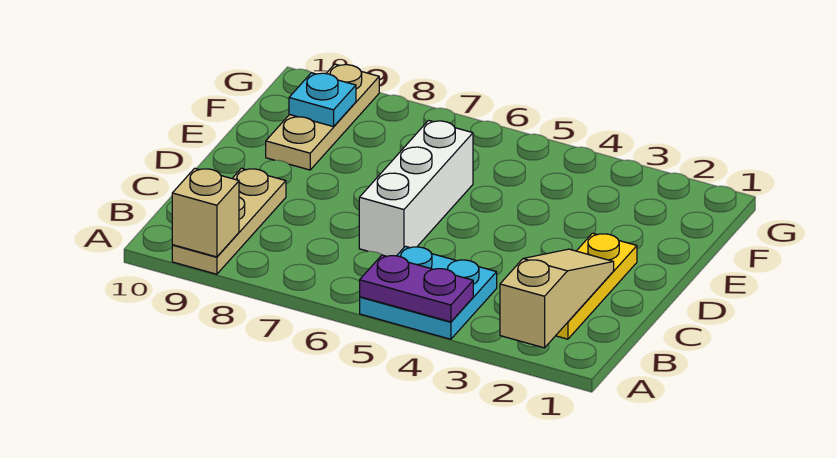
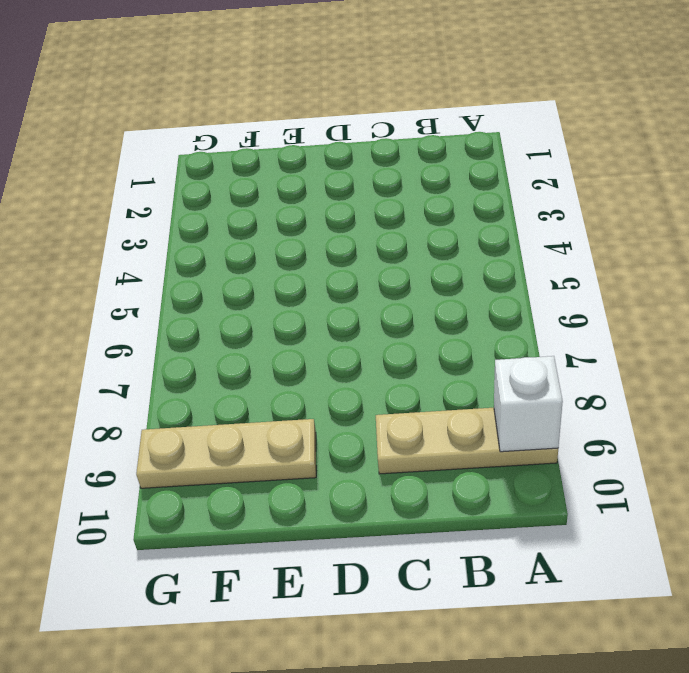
white 1x1 brick [494,356,563,452] -> tan 1x1 brick [172,168,239,257]
none -> cyan 2x2 plate [360,246,497,339]
none -> yellow 1x3 plate [556,233,637,339]

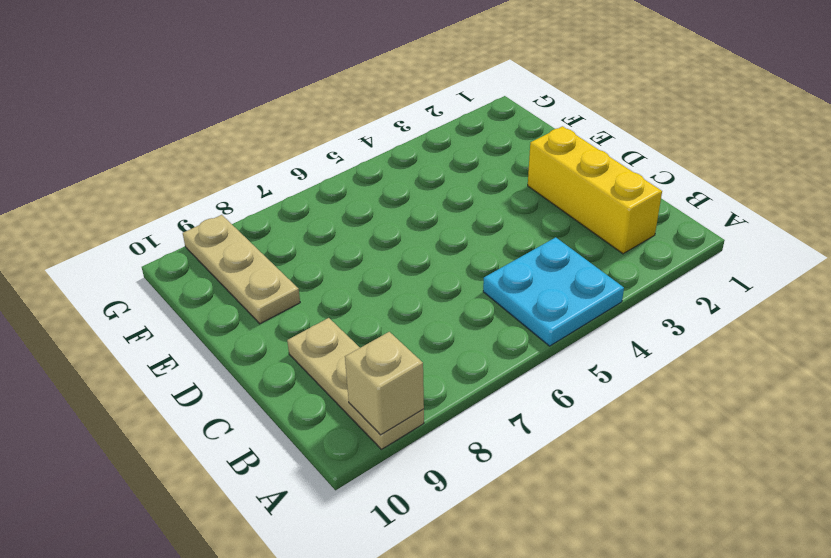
yellow 1x3 brick [528,126,662,254] -> yellow 1x3 plate [556,233,637,339]
none -> white 1x3 brick [359,120,473,256]
none -> tan 1x3 slope [500,249,614,348]

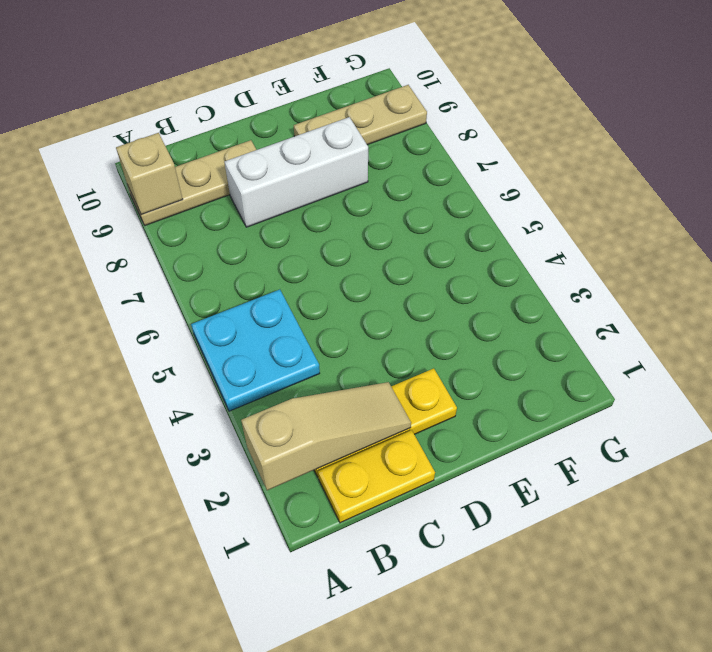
yellow 1x2 plate [318,430,435,523] -> none
white 1x3 brick [225,117,368,227] -> white 1x3 brick moved to [359,120,473,256]
none -> purple 1x2 plate [360,255,473,322]
none -> cyan 1x1 plate [289,73,356,127]

